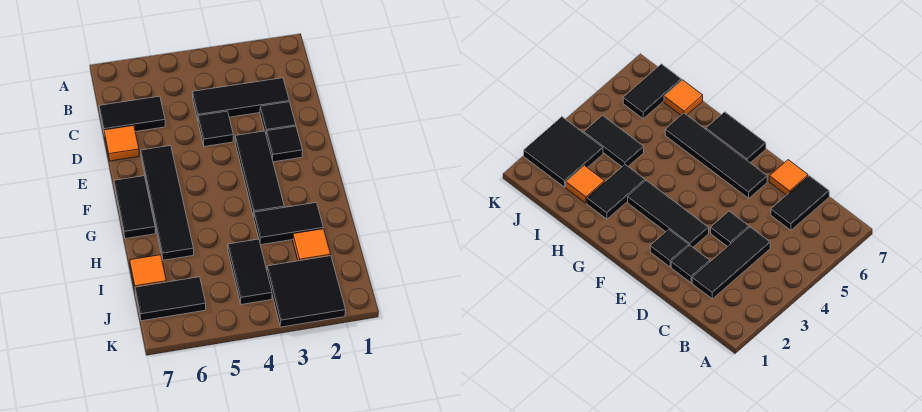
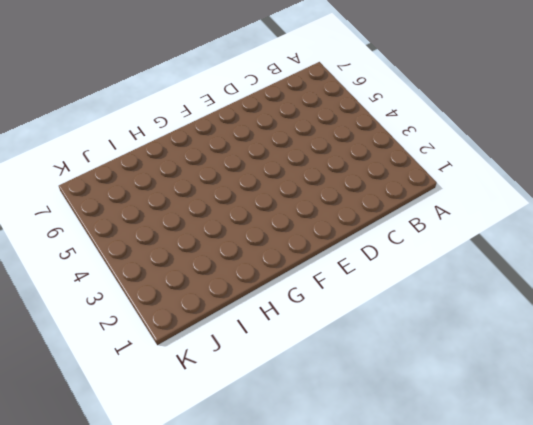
none -> black 1x3 tile [192,78,289,120]
none -> black 1x2 tile [99,96,165,136]
none -> black 1x1 tile [260,102,296,133]

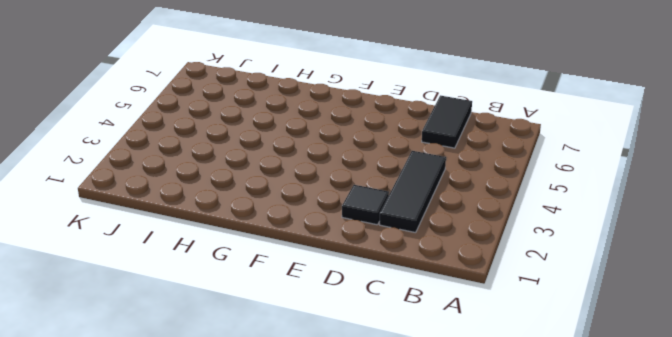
none -> black 1x1 tile [198,111,233,147]
none -> orange 1x1 tile [104,125,139,161]
none -> black 1x1 tile [266,126,303,162]

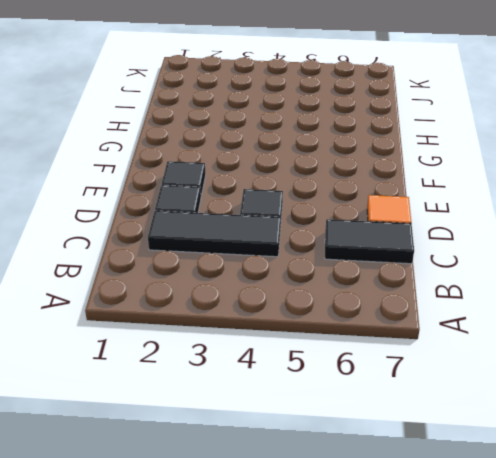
none -> black 1x3 tile [235,131,284,217]
none -> black 1x4 tile [141,145,194,260]
none -> black 1x2 tile [114,176,156,239]

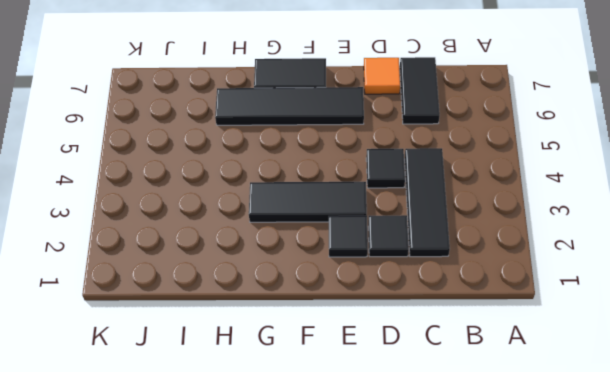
none -> black 1x2 tile [254,202,323,245]
none -> orange 1x1 tile [293,229,331,261]
none -> black 1x2 tile [228,239,272,304]

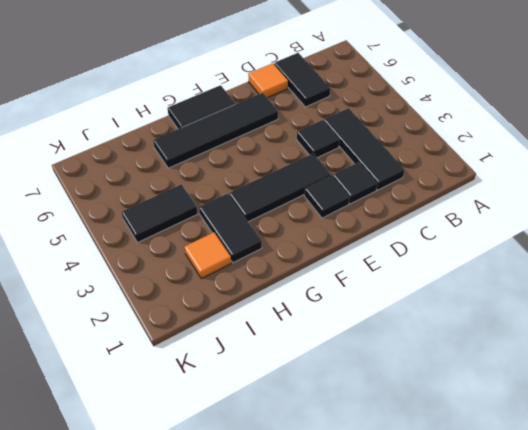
none -> orange 1x1 tile [130,255,167,289]
none -> black 2x2 tile [267,256,346,327]
none -> black 1x2 tile [135,277,206,321]

